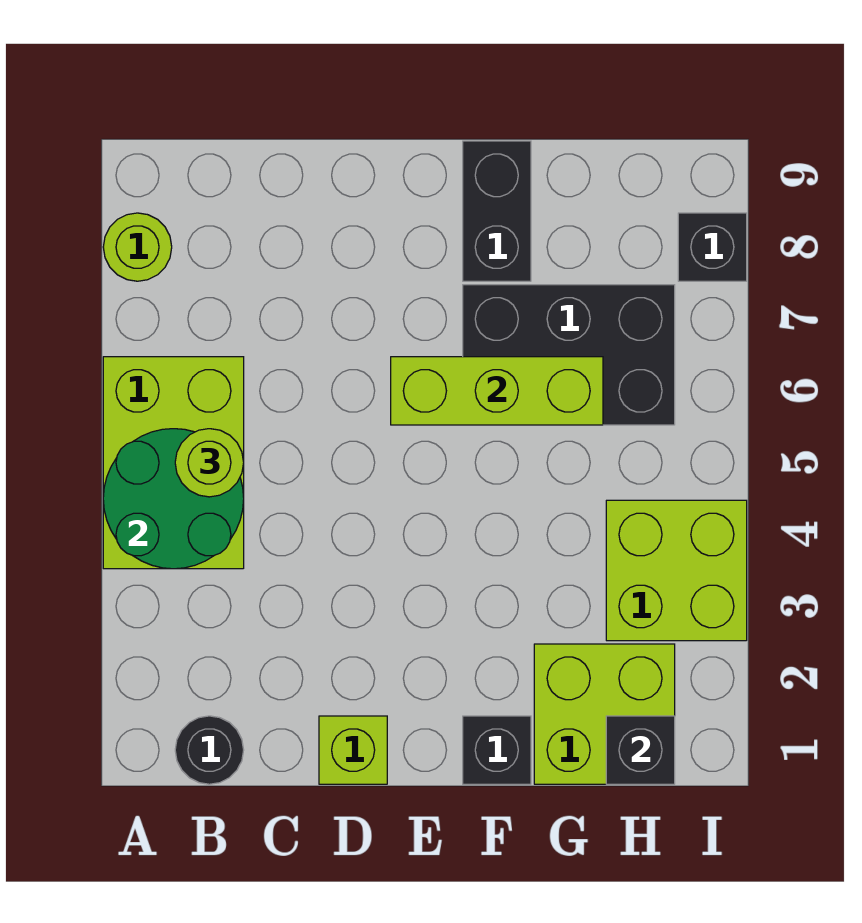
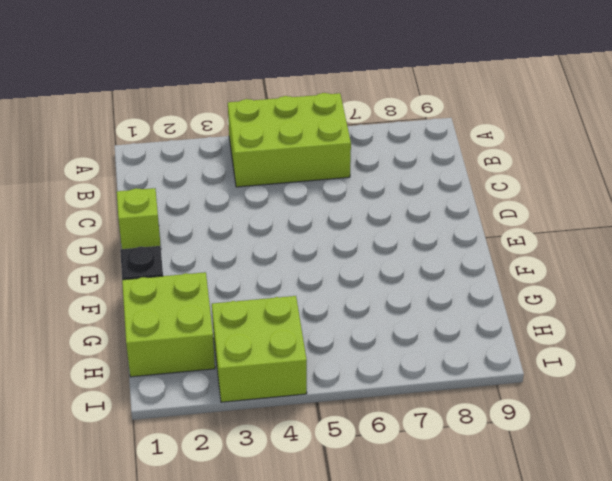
none -> lime 1x1 round brick [103,213,172,281]
none -> black 1x1 round brick [175,716,244,784]
none -> black 2x3 brick [463,285,675,425]

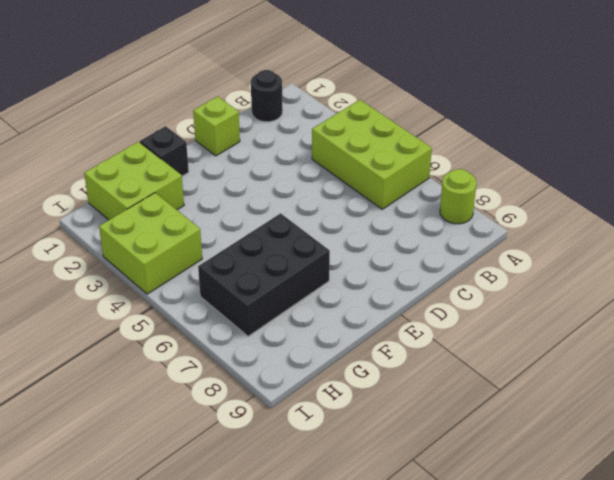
none -> black 1x2 brick [463,141,531,281]
none -> black 1x1 brick [678,213,747,281]
none -> green 2x2 round brick [103,429,244,569]

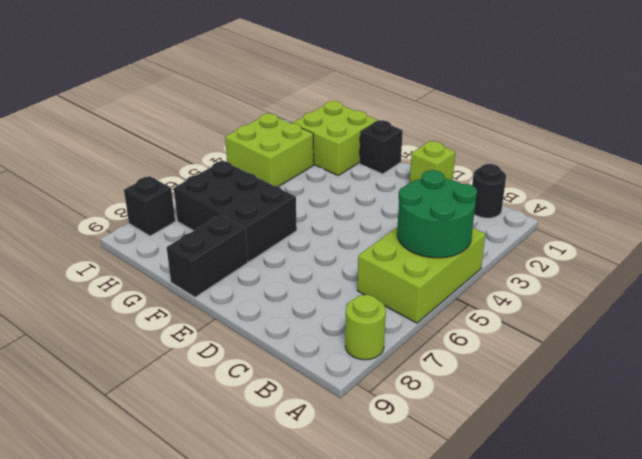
none -> lime 1x3 brick [391,357,603,425]
none -> black 1x1 brick [606,716,675,784]
none -> lime 1x1 round brick [175,429,244,497]

